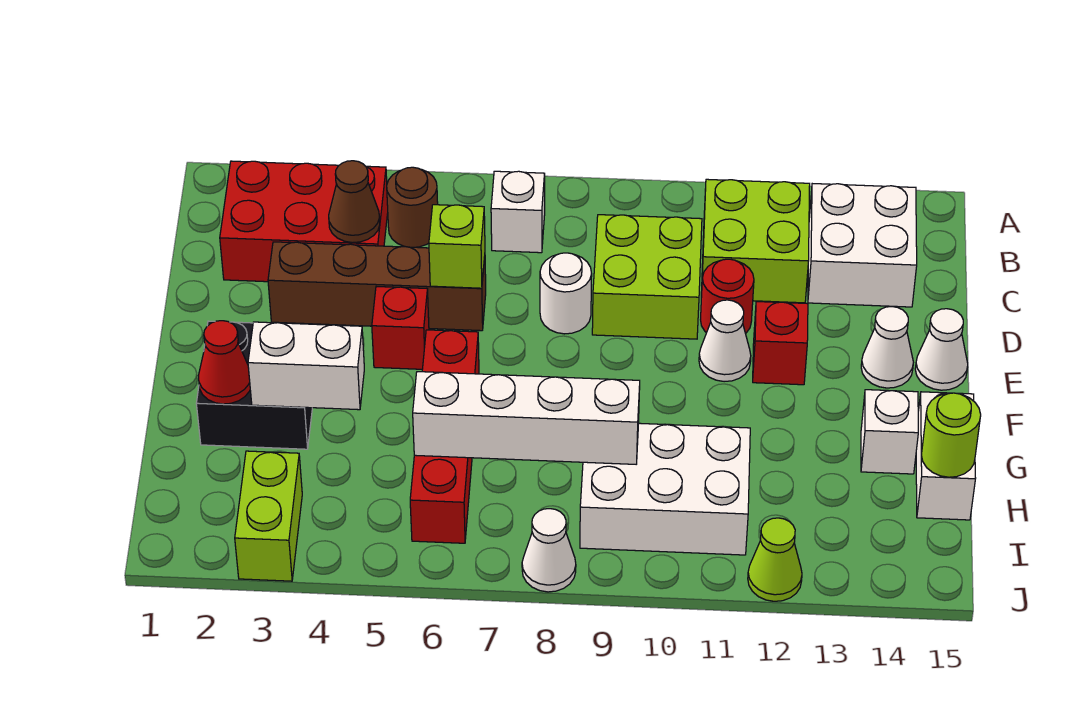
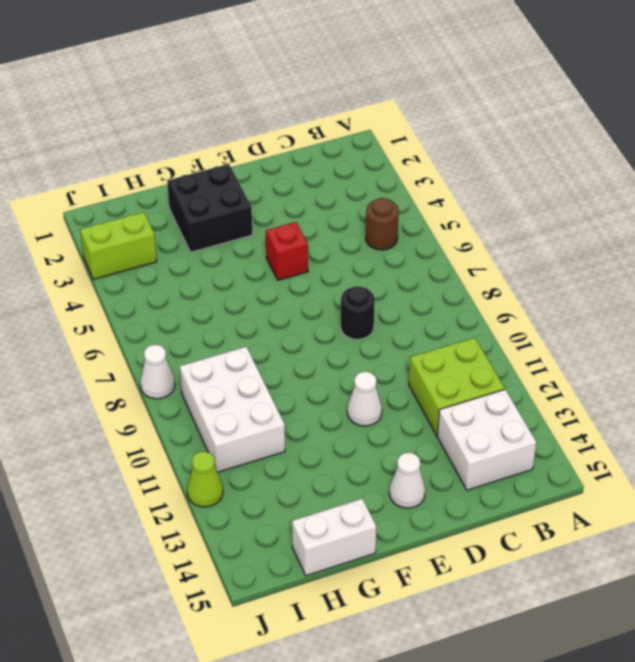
black 1x1 round brick [341,286,375,339] -> white 1x1 round brick [540,253,592,334]
none -> red 2x3 brick [220,161,388,282]
none -> white 1x1 brick [491,171,545,253]
none -> lime 2x2 brick [592,215,702,339]

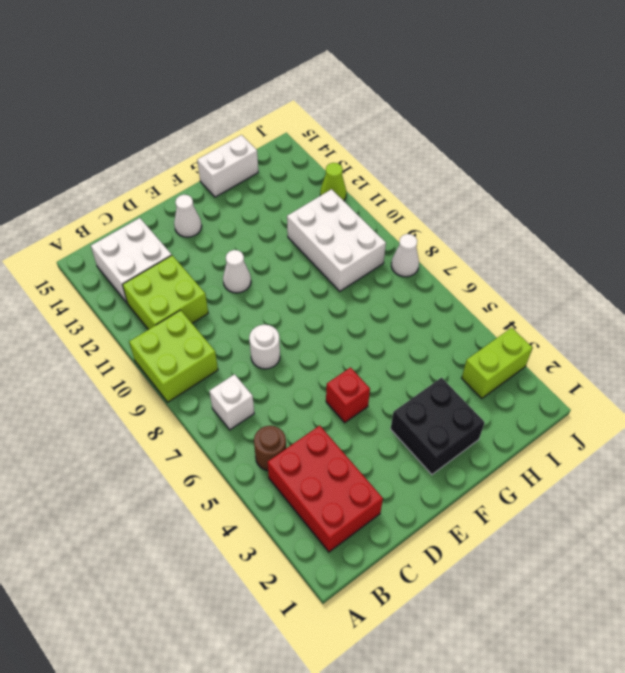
lime 2x2 brick [129,310,218,402] -> lime 2x2 brick moved to [592,215,702,339]
none -> brown 1x4 brick [268,242,486,331]
none -> red 1x1 round brick [701,259,754,333]
none -> red 1x1 brick [753,302,808,385]

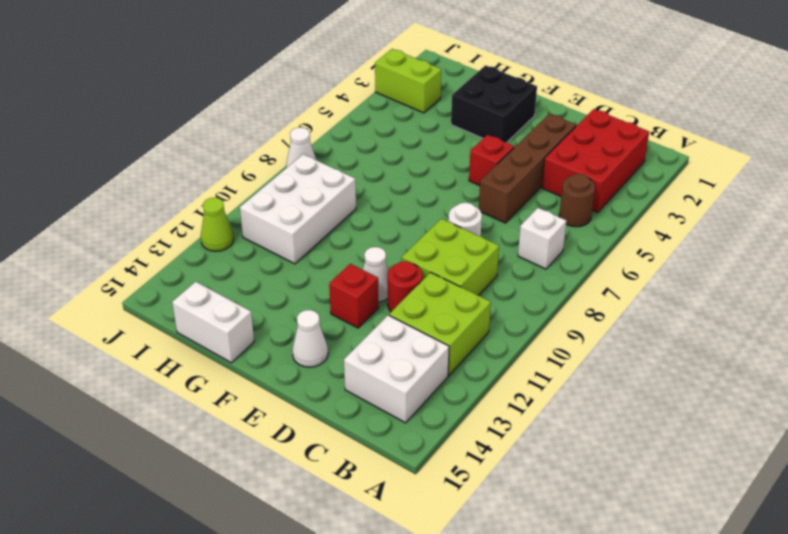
none -> white 1x1 cone [915,309,968,390]
none -> red 1x4 brick [410,330,479,543]
none -> white 1x1 brick [861,390,918,474]

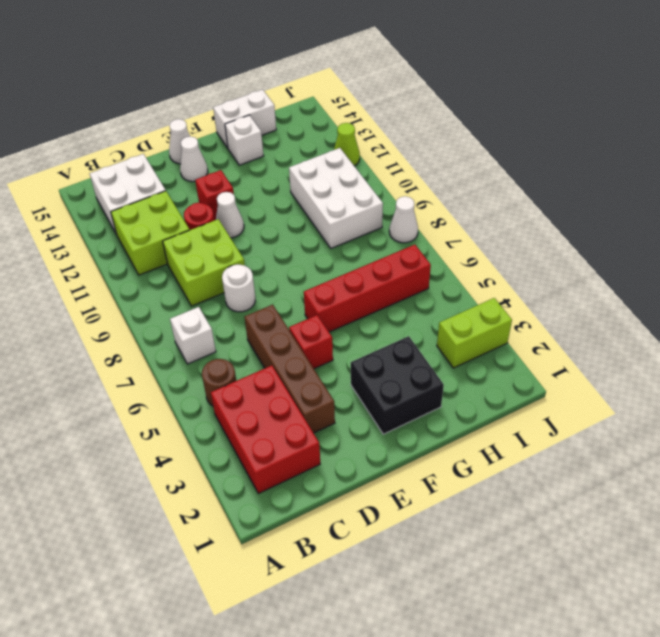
none -> brown 1x1 cone [329,161,380,243]
none -> lime 1x1 brick [429,205,485,288]
none -> red 1x1 cone [198,321,250,404]

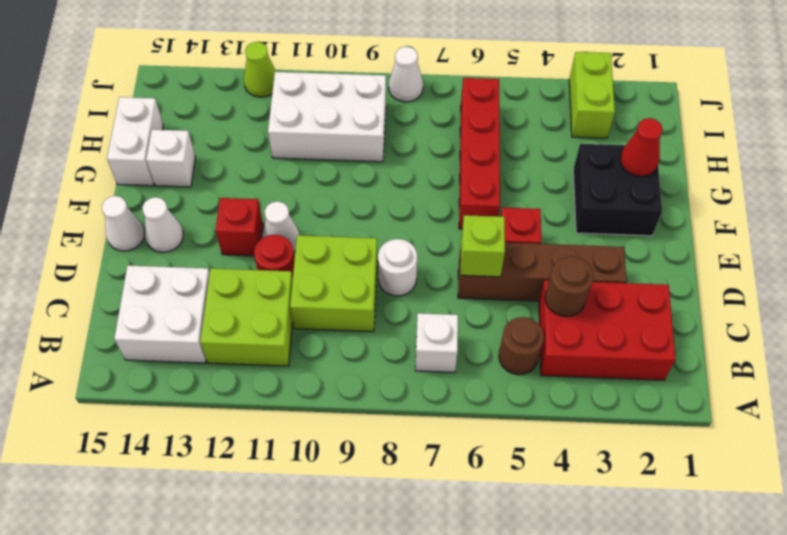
brown 1x1 round brick [545,256,593,317] -> brown 1x1 cone [329,161,380,243]
none -> white 1x2 brick [248,322,364,410]
none -> white 1x4 brick [413,372,640,464]
none -> lime 1x1 round brick [921,393,981,477]

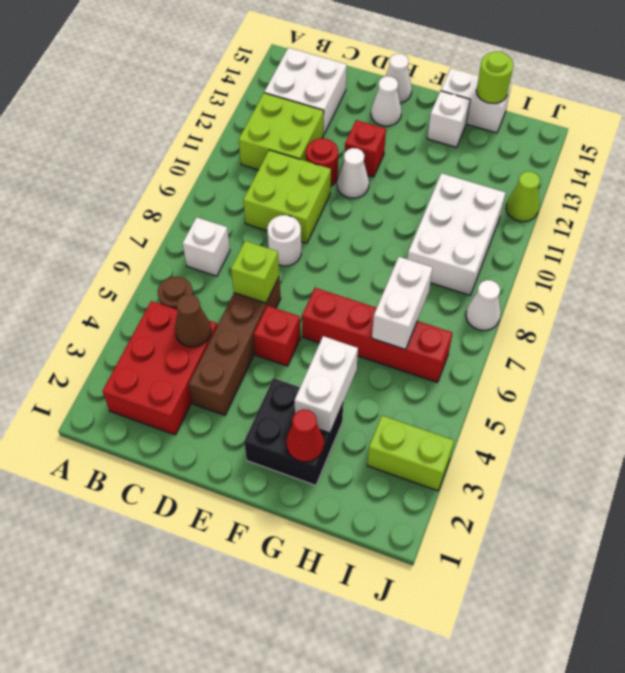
white 1x2 brick [372,257,433,349] -> white 1x4 brick [413,372,640,464]

